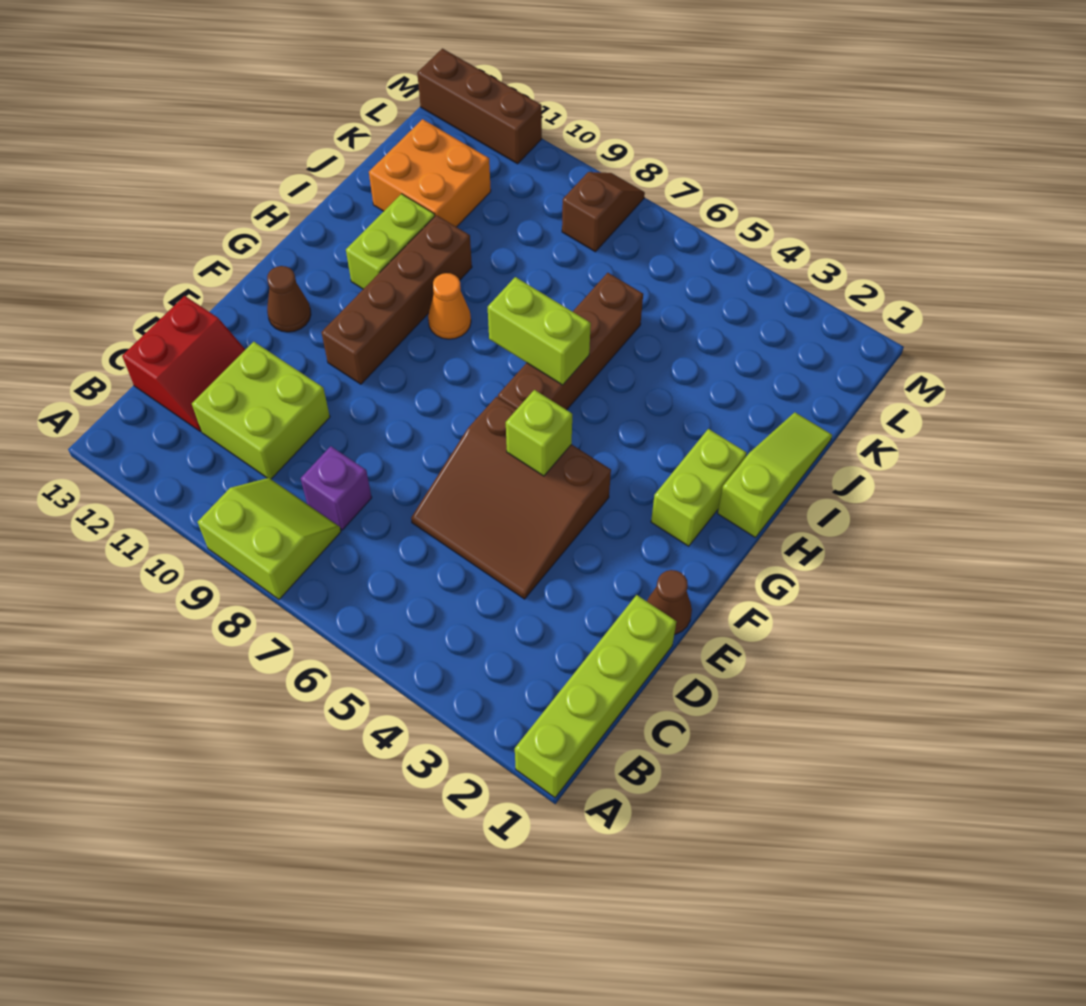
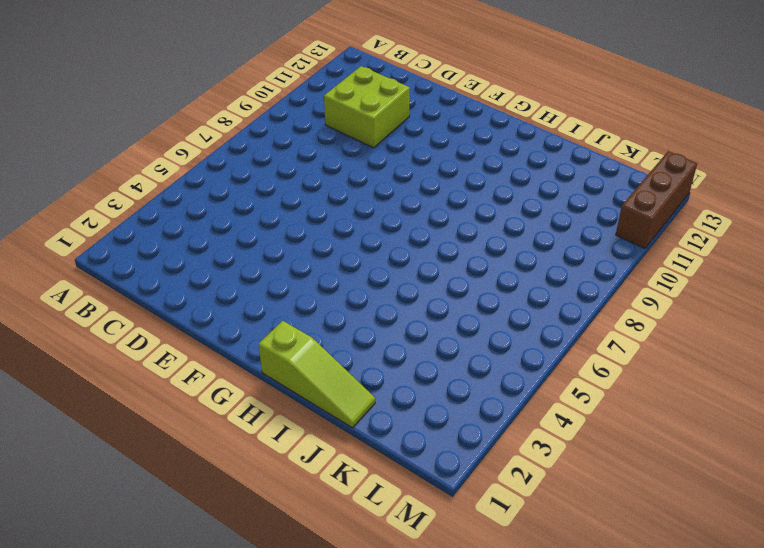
none -> lime 1x4 brick [515,595,676,797]
none -> lime 2x2 slope [198,478,341,599]
none -> purple 1x1 brick [301,446,372,530]

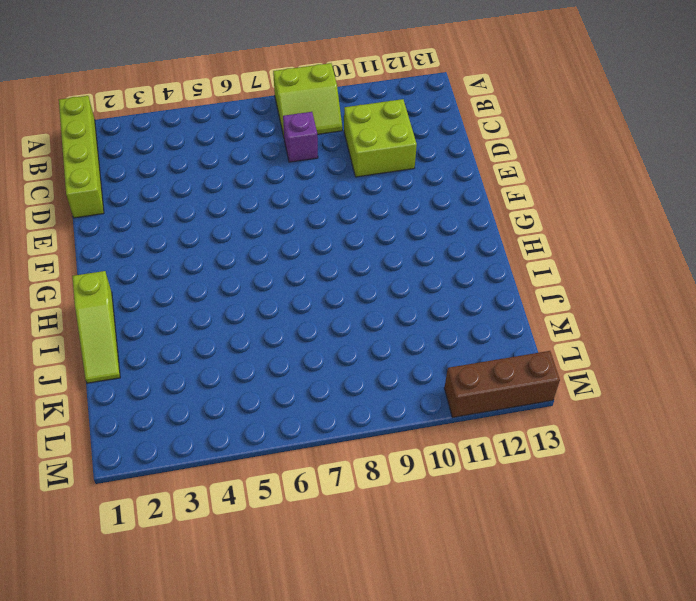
none -> red 2x2 slope [122,296,245,432]
none -> brown 3x3 slope [411,397,611,599]
none -> brown 1x1 cone [647,570,692,635]

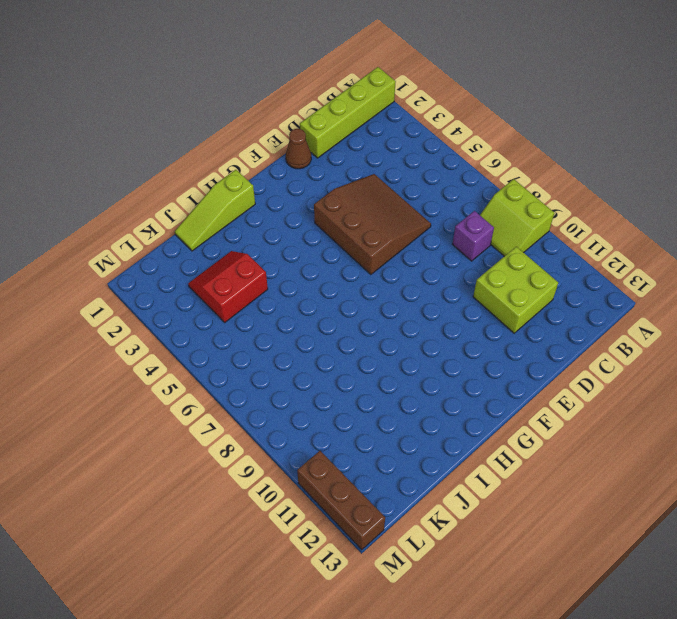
red 2x2 slope [188,251,268,322] -> red 2x2 slope moved to [122,296,245,432]
none -> brown 1x4 brick [321,215,472,384]
none -> brown 1x1 cone [267,266,311,332]
none -> lime 1x2 brick [651,429,747,546]

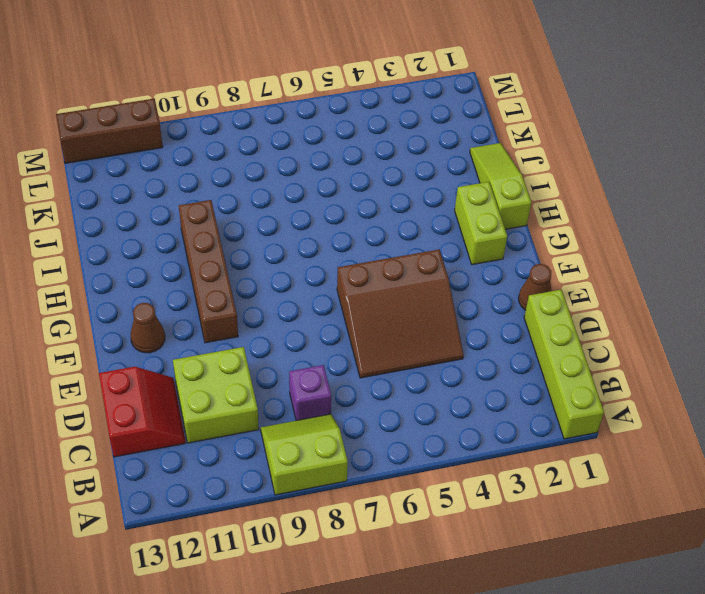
none -> brown 1x4 brick [498,273,643,410]
none -> orange 1x1 cone [428,273,471,339]
none -> lime 1x2 brick [346,194,435,289]

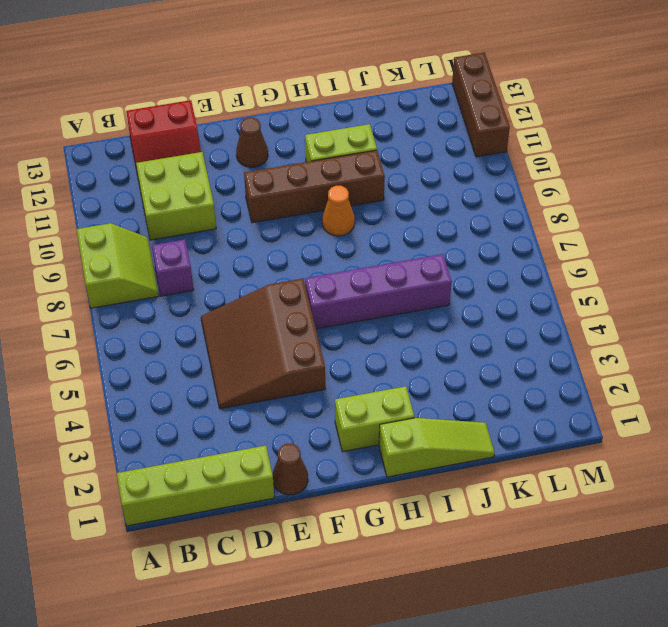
purple 1x4 brick [305,254,452,329] -> brown 1x4 brick [498,273,643,410]
none -> orange 2x2 brick [369,119,491,227]
none -> brown 1x2 slope [562,172,645,252]
none -> lime 1x1 brick [506,390,572,476]

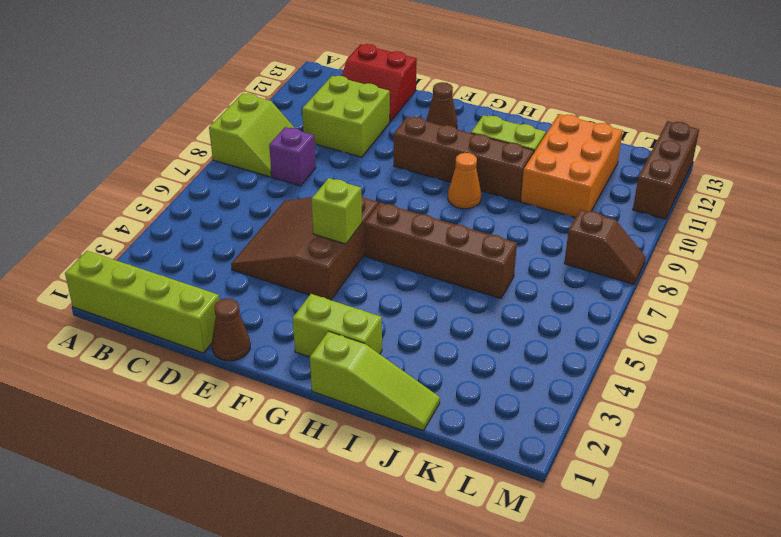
orange 2x3 brick [521,114,623,217] -> orange 2x2 brick [369,119,491,227]
none -> lime 1x2 brick [488,277,591,385]

